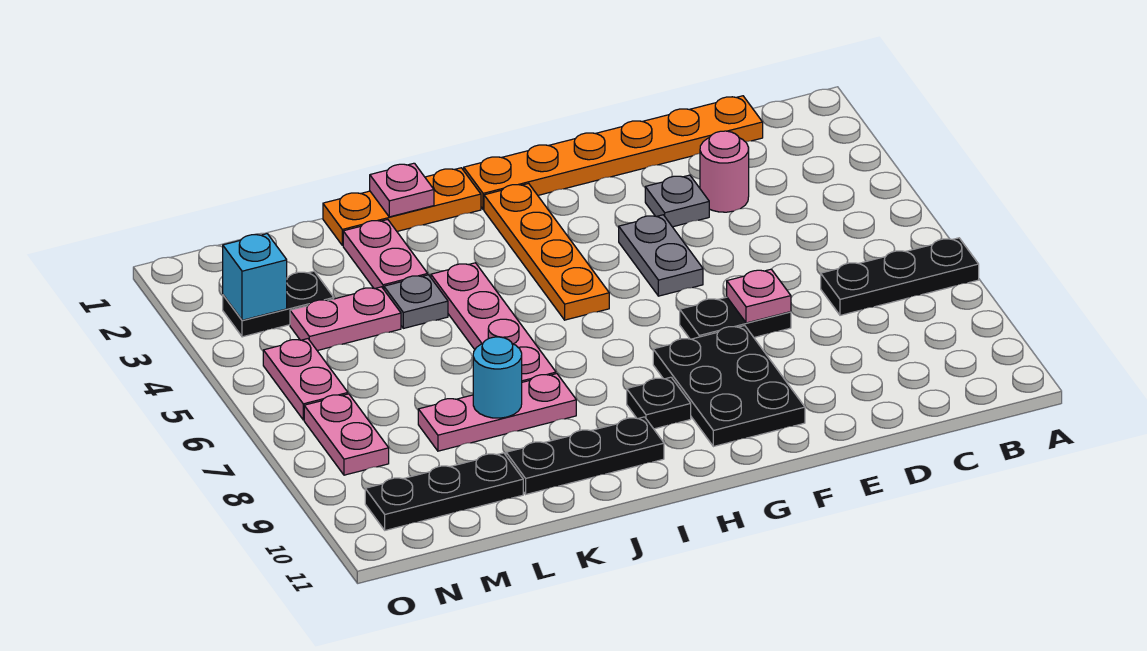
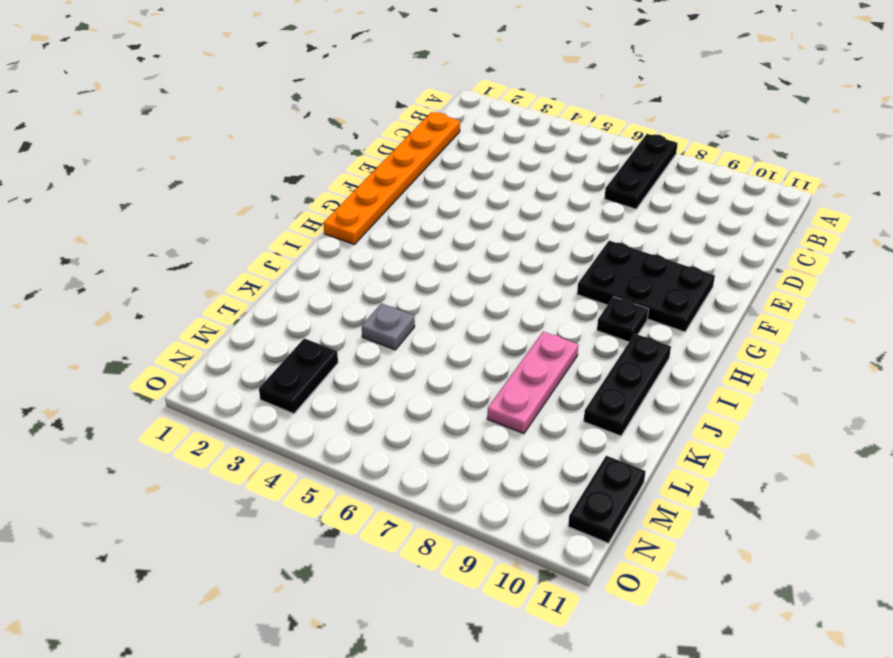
black 1x2 plate [568,456,646,543] -> black 1x2 plate moved to [680,297,791,339]
none -> pink 1x1 round brick [700,131,749,212]
none -> grey 1x1 plate [645,175,709,227]
none -> grey 1x2 plate [619,215,703,296]

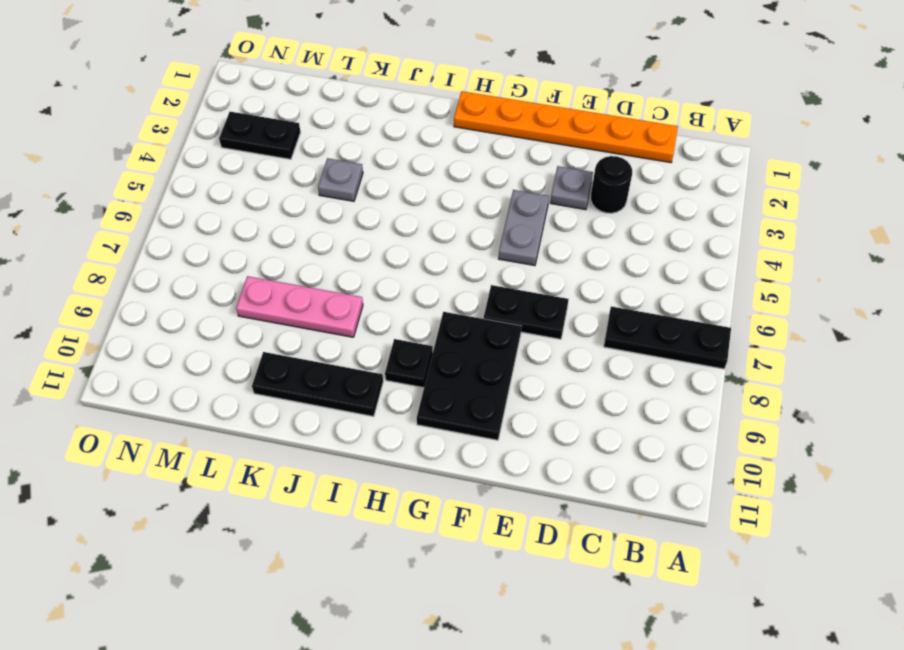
black 1x1 round brick [591,156,632,213] -> pink 1x1 round brick [700,131,749,212]
none -> orange 1x4 plate [484,183,609,320]
none -> orange 1x3 plate [323,168,481,245]
none -> pink 1x4 plate [431,263,556,382]

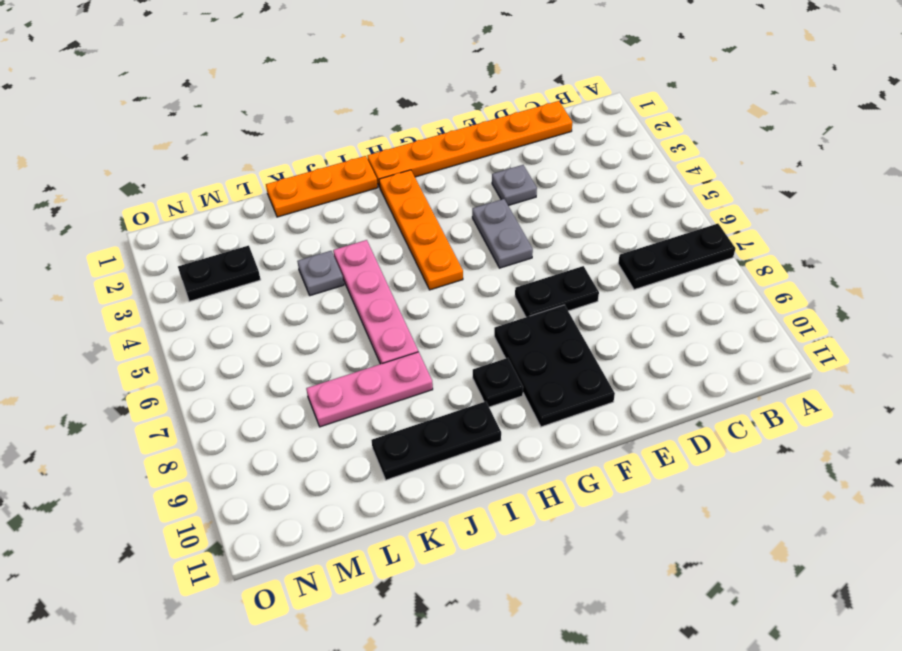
none -> pink 1x1 round brick [700,131,749,212]
none -> pink 1x2 plate [343,220,428,289]
none -> pink 1x2 plate [290,287,401,351]

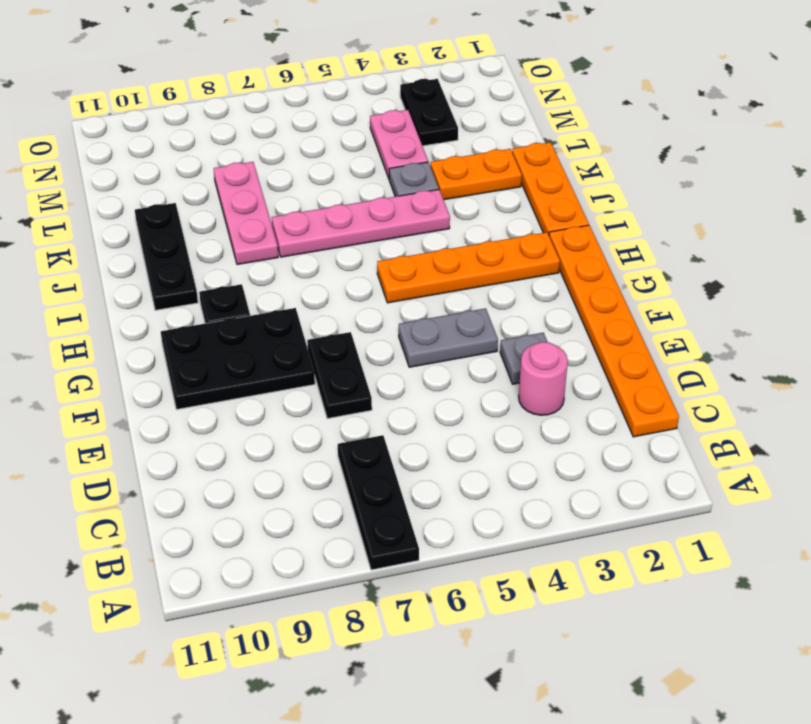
orange 1x2 plate [431,149,522,200] -> pink 1x2 plate [343,220,428,289]
none -> black 1x3 plate [365,453,523,530]
none -> pink 1x2 plate [263,339,348,420]
none -> pink 1x2 plate [304,394,389,475]

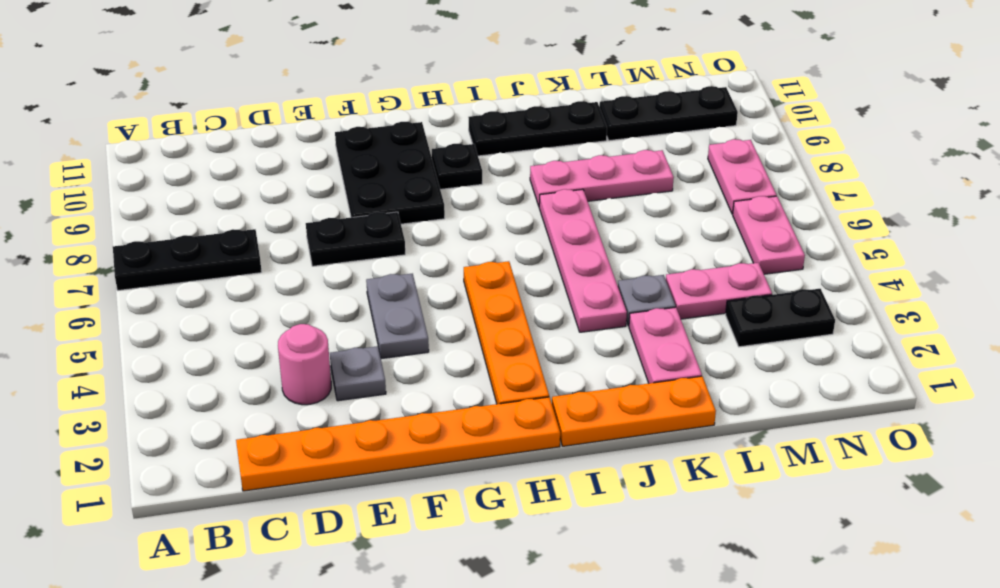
none -> pink 1x1 plate [727,269,791,323]
none -> pink 1x1 plate [370,163,434,217]
none -> cyan 1x1 round brick [473,337,522,418]

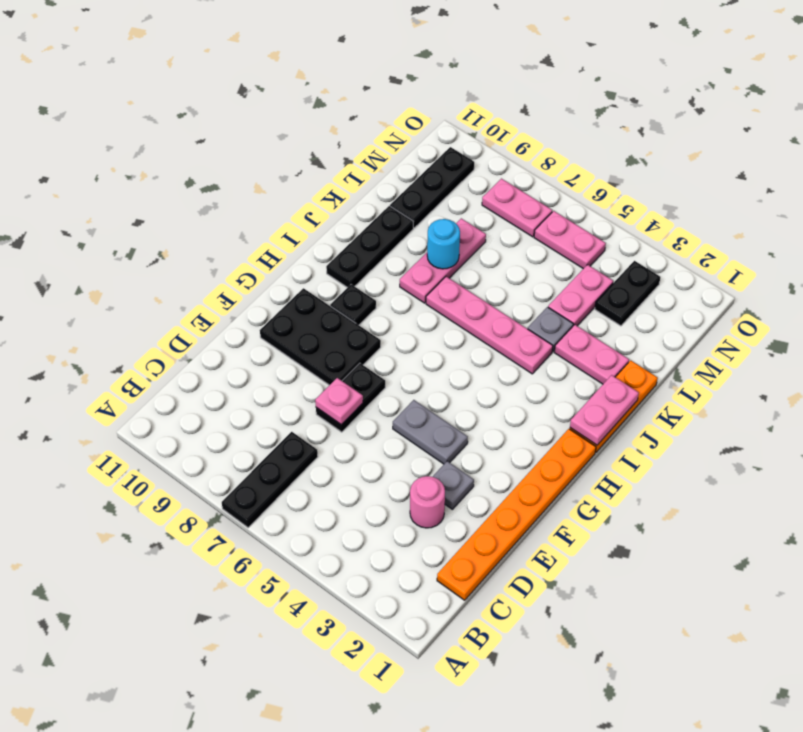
pink 1x2 plate [570,375,639,445] -> pink 1x1 plate [370,163,434,217]
none -> orange 1x4 plate [484,183,609,320]
none -> cyan 1x1 brick [223,234,287,320]

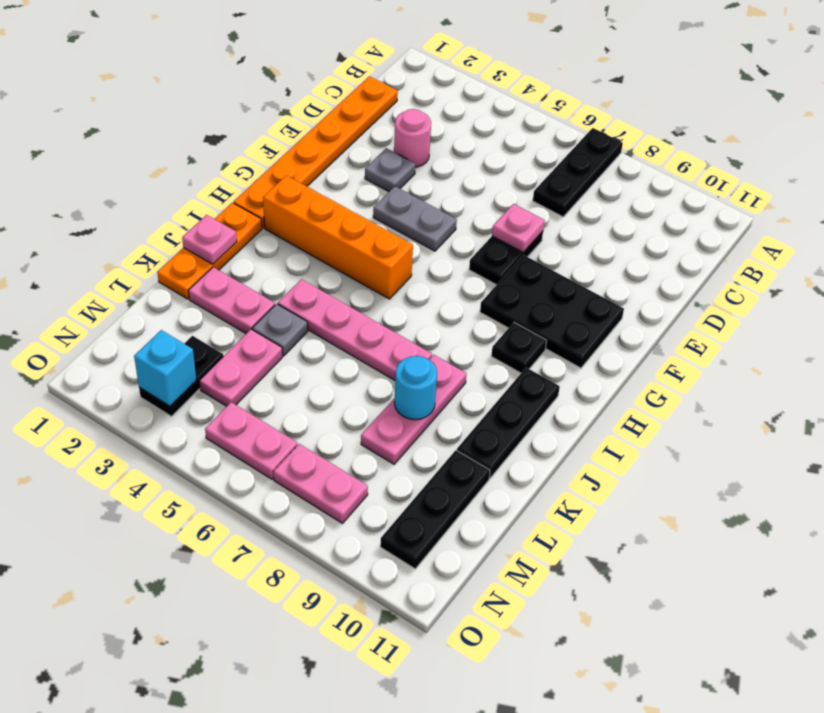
orange 1x4 brick [263,175,413,299] -> orange 1x4 plate [484,183,609,320]

